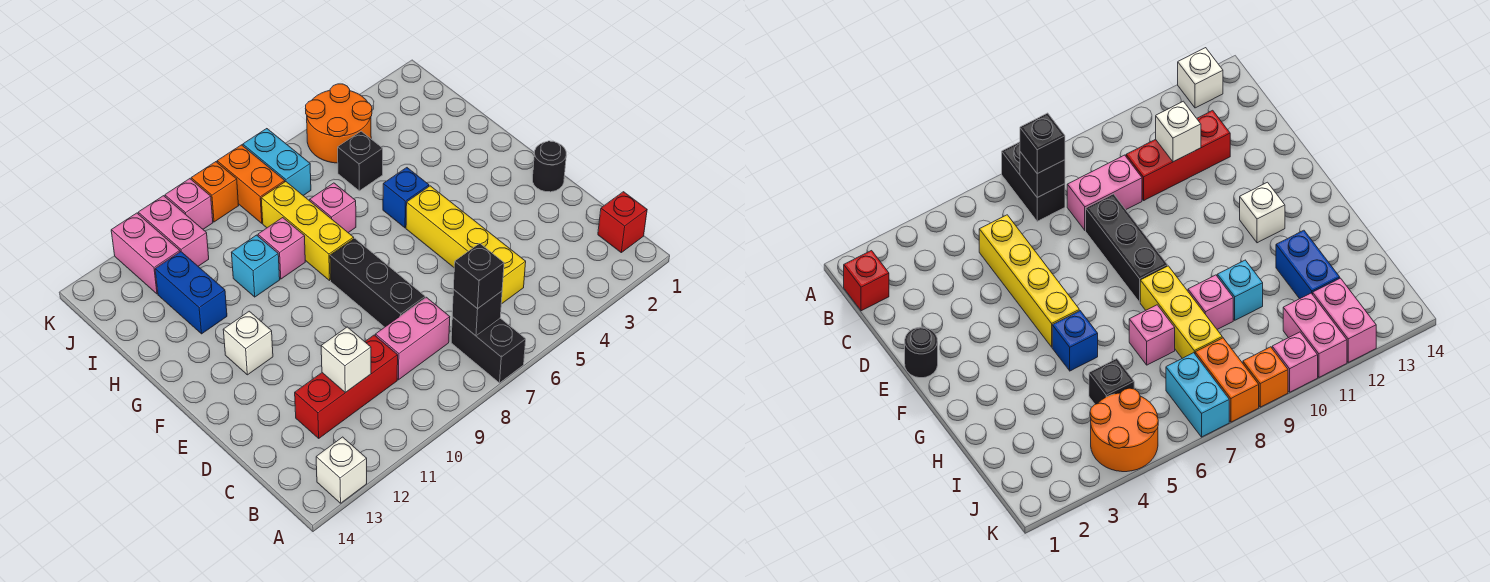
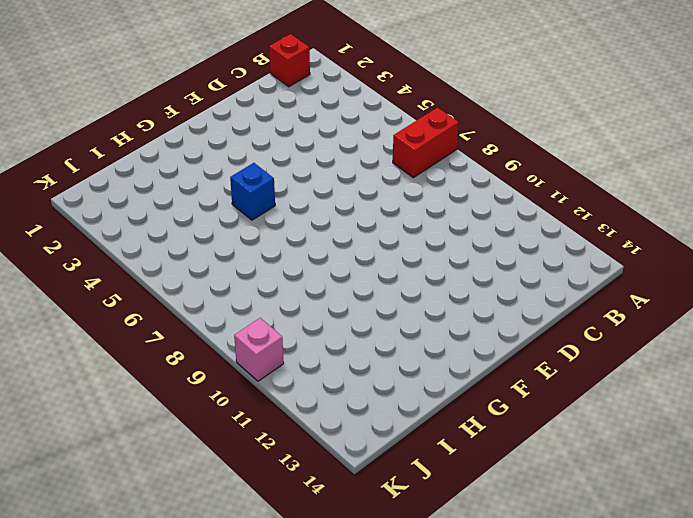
red 1x2 brick [393,108,459,178] -> black 1x2 brick [451,317,526,383]
none -> white 1x1 brick [316,437,367,503]
none -> yellow 1x4 brick [406,186,526,304]
none -> pink 1x2 brick [376,297,450,380]

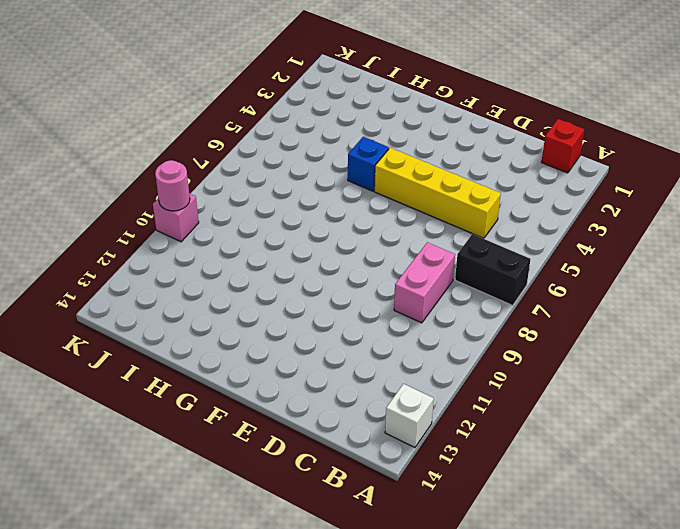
pink 1x1 round brick [155,160,190,211] -> none
none -> red 1x3 brick [295,335,398,438]
none -> black 1x3 brick [330,238,425,327]
none -> black 1x1 round brick [533,141,566,192]

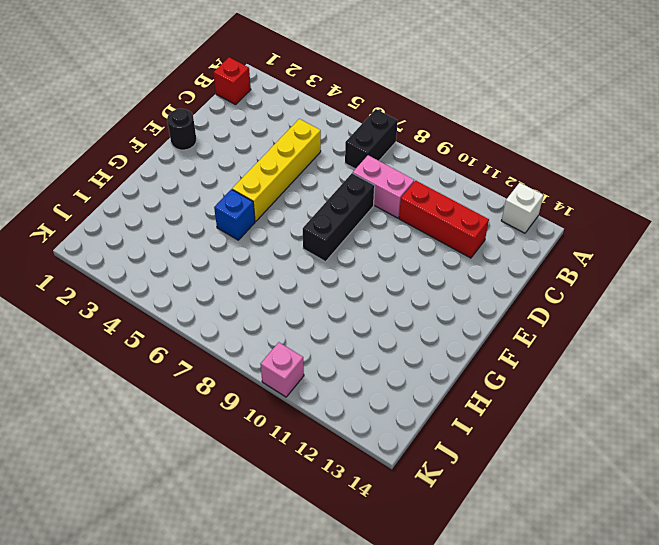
none -> white 1x1 brick [223,311,273,375]
none -> yellow 1x3 brick [261,182,354,280]
none -> pink 1x1 brick [310,183,356,233]

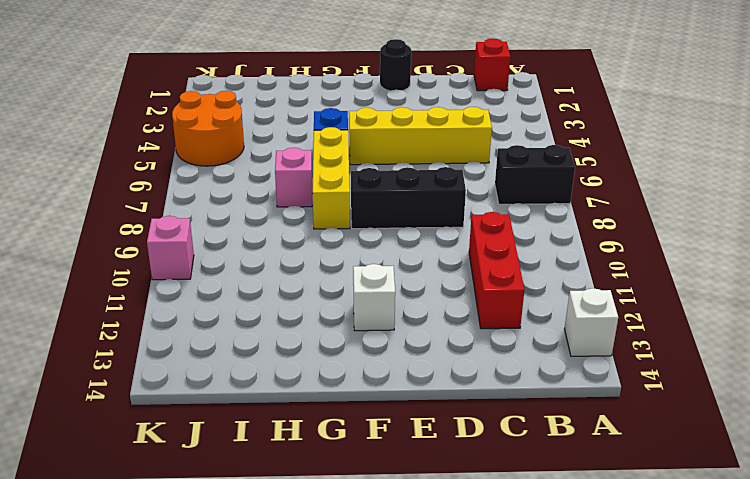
yellow 1x3 brick [313,127,350,229] -> yellow 1x3 brick turned to [261,182,354,280]
none -> pink 1x2 brick [376,297,450,380]
none -> pink 1x1 brick [258,218,305,279]
none -> cyan 1x1 brick [231,235,280,297]

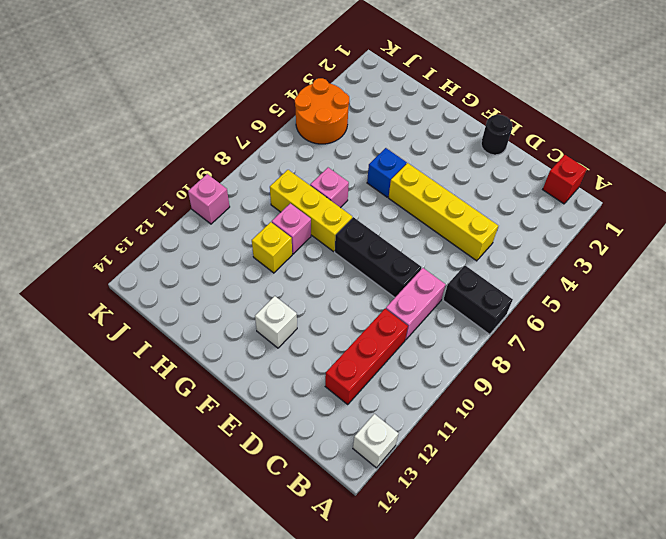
yellow 1x1 brick [252,222,292,273] -> cyan 1x1 brick [231,235,280,297]
none -> blue 1x2 brick [155,252,227,334]
none -> black 1x1 brick [338,131,383,191]
none -> cyan 1x2 brick [243,129,311,196]

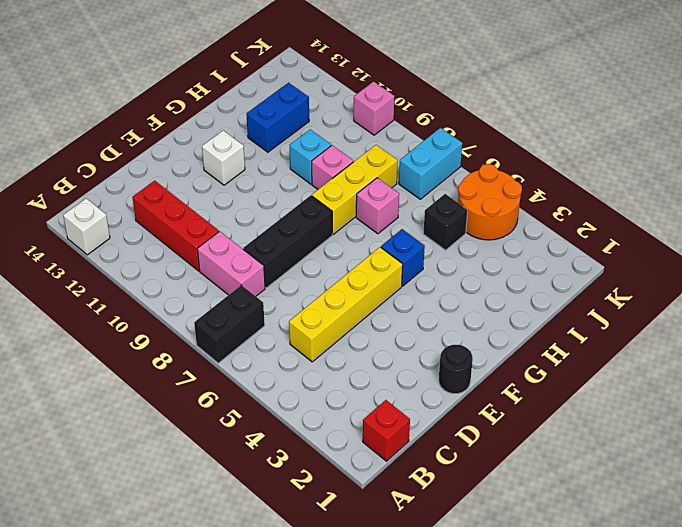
none -> orange 1x2 brick [217,145,285,223]
none -> pink 1x2 brick [138,196,209,266]
none -> pink 1x2 brick [111,213,180,294]

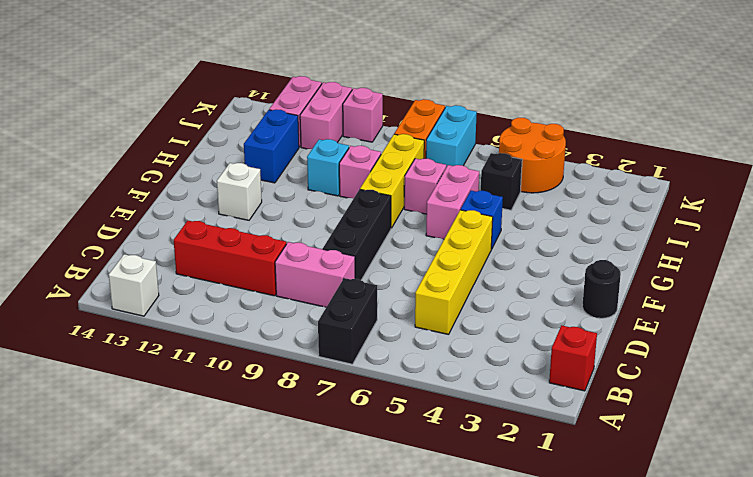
pink 1x2 brick [426,165,479,239] -> none
none -> orange 1x1 brick [191,162,239,222]
none -> black 1x1 brick [452,290,502,336]
none -> white 1x1 brick [321,327,371,393]

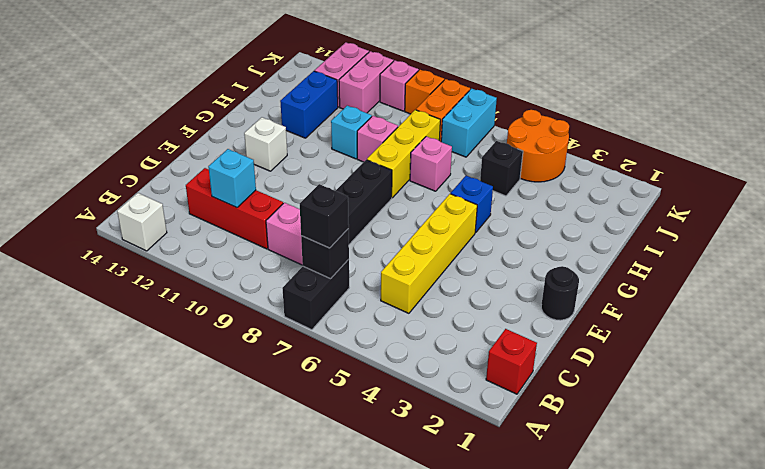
cyan 1x1 brick [208,149,256,208] -> white 1x1 brick [321,327,371,393]

